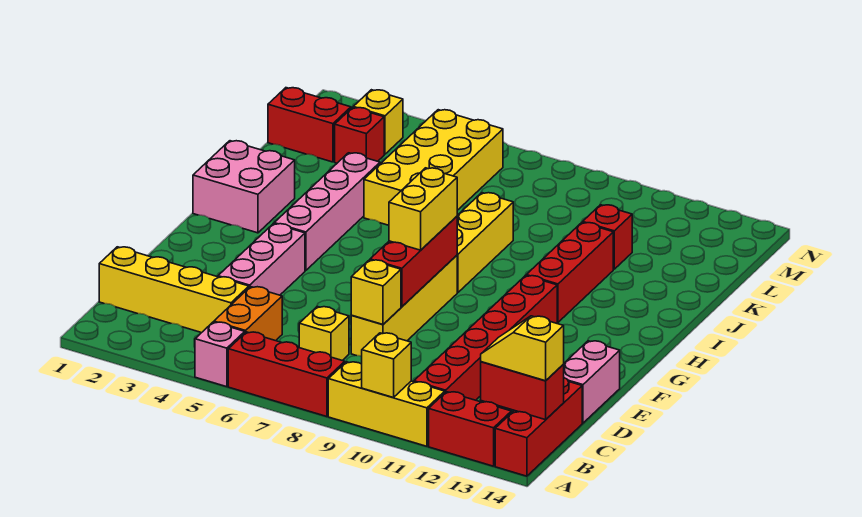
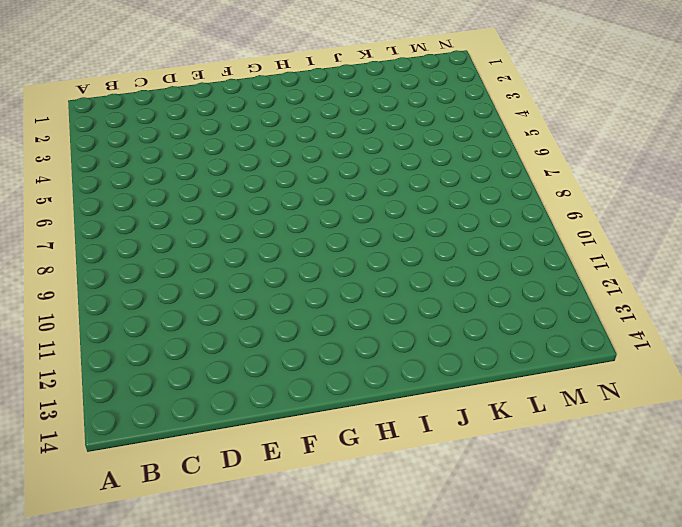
none -> pink 1x1 brick [195,322,245,387]
none -> red 1x3 brick [228,332,345,417]
none -> yellow 1x3 brick [328,362,445,446]

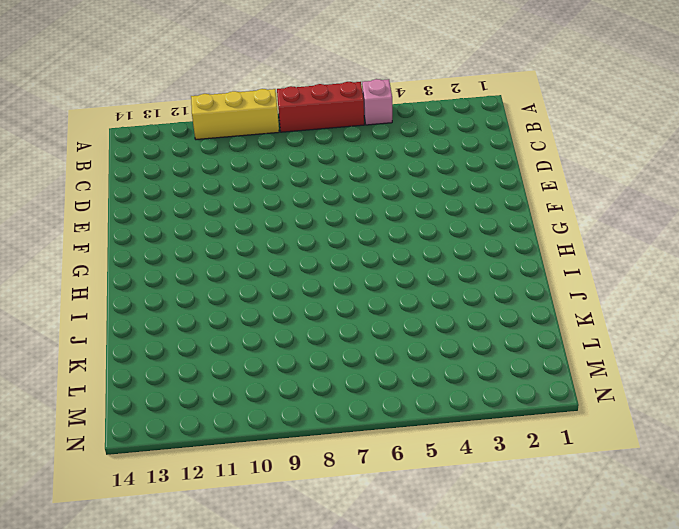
none -> red 1x2 brick [429,392,511,466]
none -> red 1x3 brick [495,378,582,476]
none -> orange 1x2 brick [214,287,282,341]

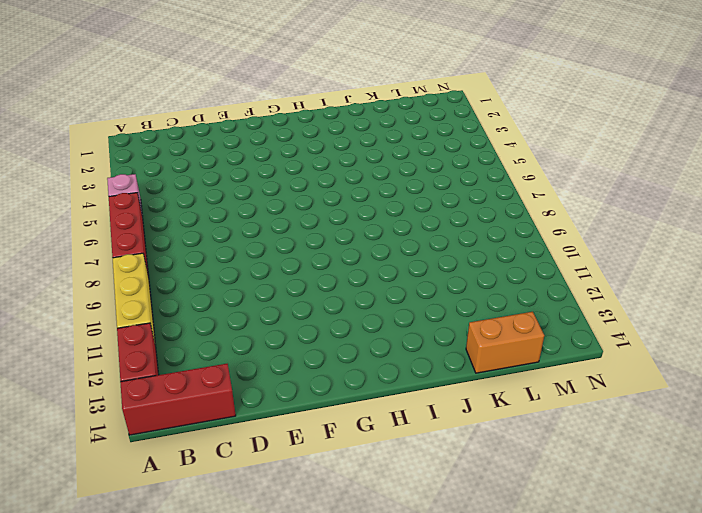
orange 1x2 brick [466,312,544,373] -> orange 1x2 brick moved to [214,287,282,341]
none -> red 1x6 brick [414,275,557,400]
none -> yellow 1x4 brick [99,247,249,333]
none -> yellow 1x1 brick [299,307,349,360]

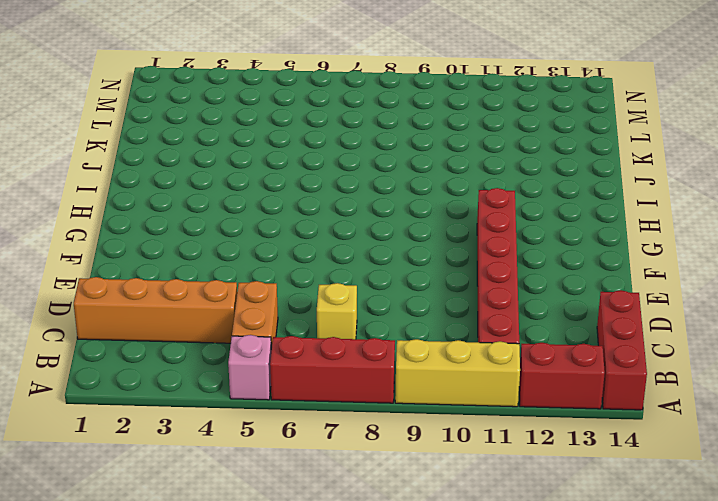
orange 1x4 brick [74,277,237,343] -> yellow 1x4 brick [99,247,249,333]
none -> pink 1x3 brick [218,224,305,295]
none -> yellow 1x4 brick [351,255,457,356]
none -> pink 1x2 brick [563,341,620,423]

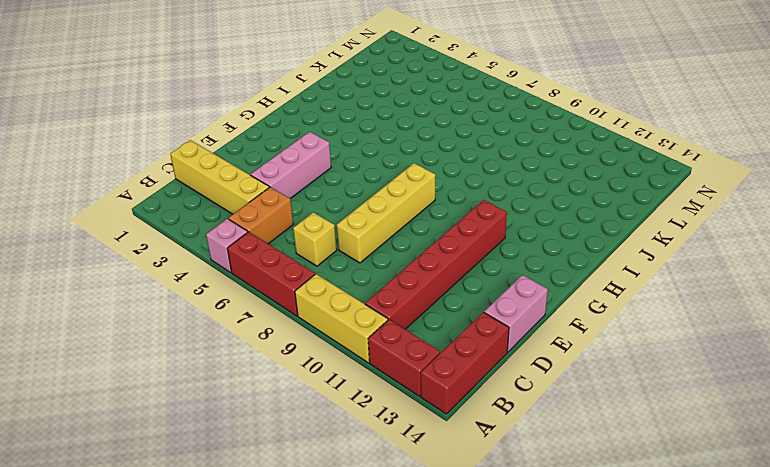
none -> pink 1x4 brick [274,153,380,270]
none -> pink 2x2 brick [193,141,295,233]
none -> yellow 1x3 brick [457,193,513,293]

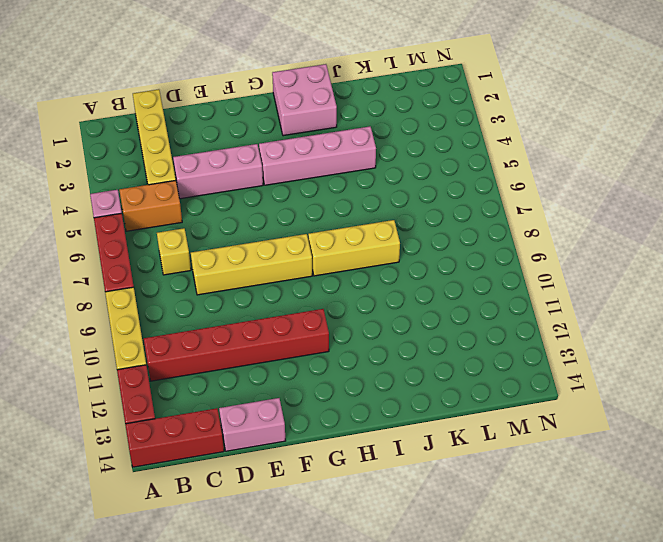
none -> red 1x3 brick [526,222,613,322]
none -> yellow 2x4 brick [364,110,503,225]
none -> red 1x1 brick [583,205,632,269]

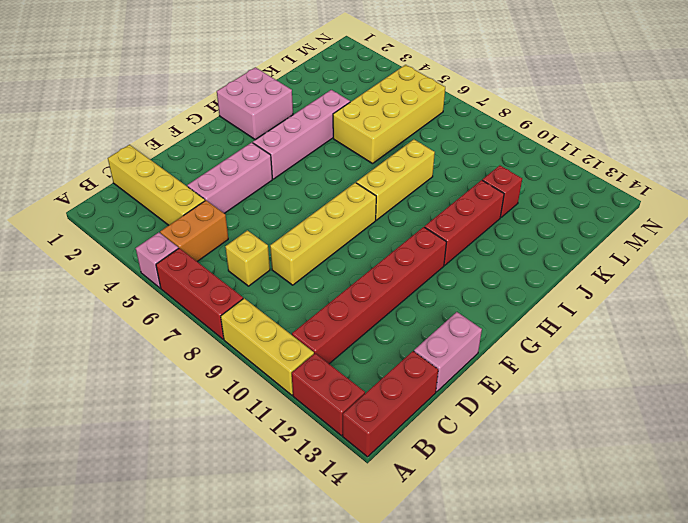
none -> red 1x2 brick [268,88,351,162]
none -> red 1x1 brick [335,107,384,163]
none -> yellow 1x1 brick [353,90,403,154]

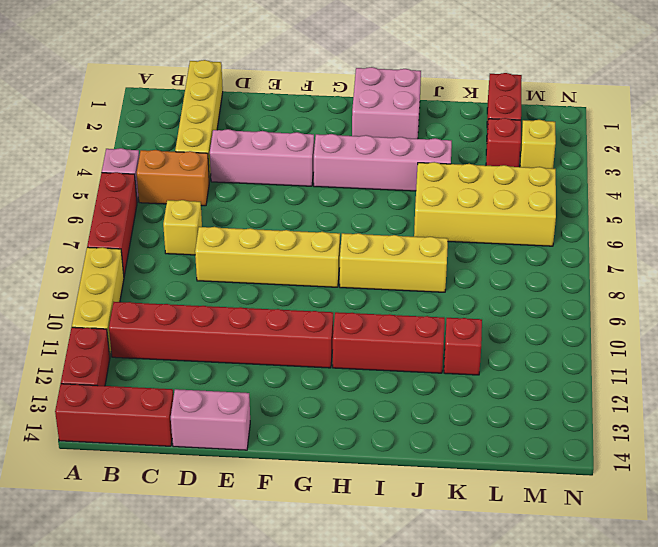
none -> yellow 1x1 brick [362,333,411,398]
none -> red 1x2 brick [481,362,564,420]
none -> yellow 1x1 brick [351,260,401,324]

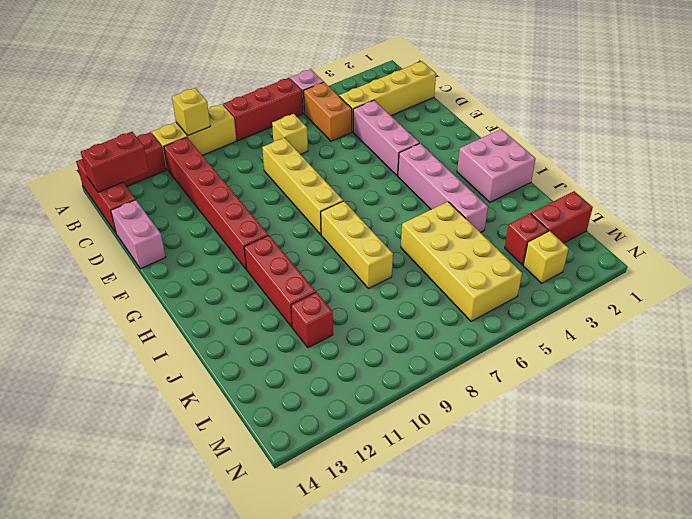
none -> yellow 1x1 brick [351,260,401,324]
none -> red 1x3 brick [370,216,457,307]
none -> yellow 1x2 slope [481,316,564,381]

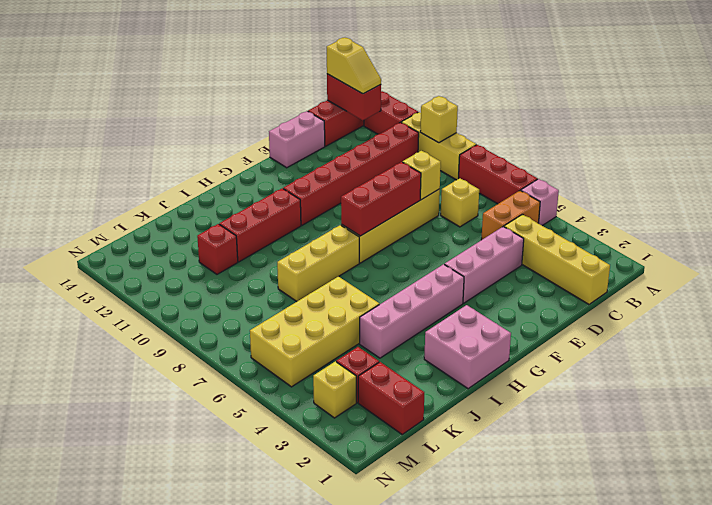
none -> yellow 1x2 brick [389,168,457,250]

